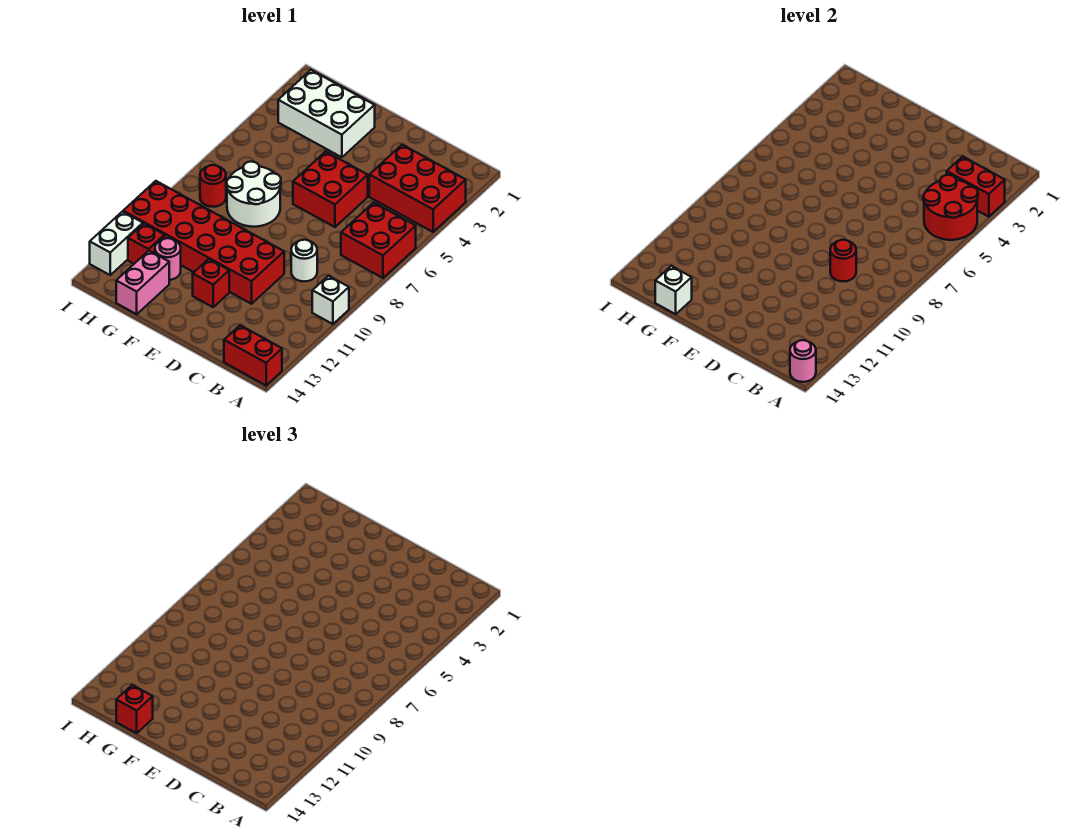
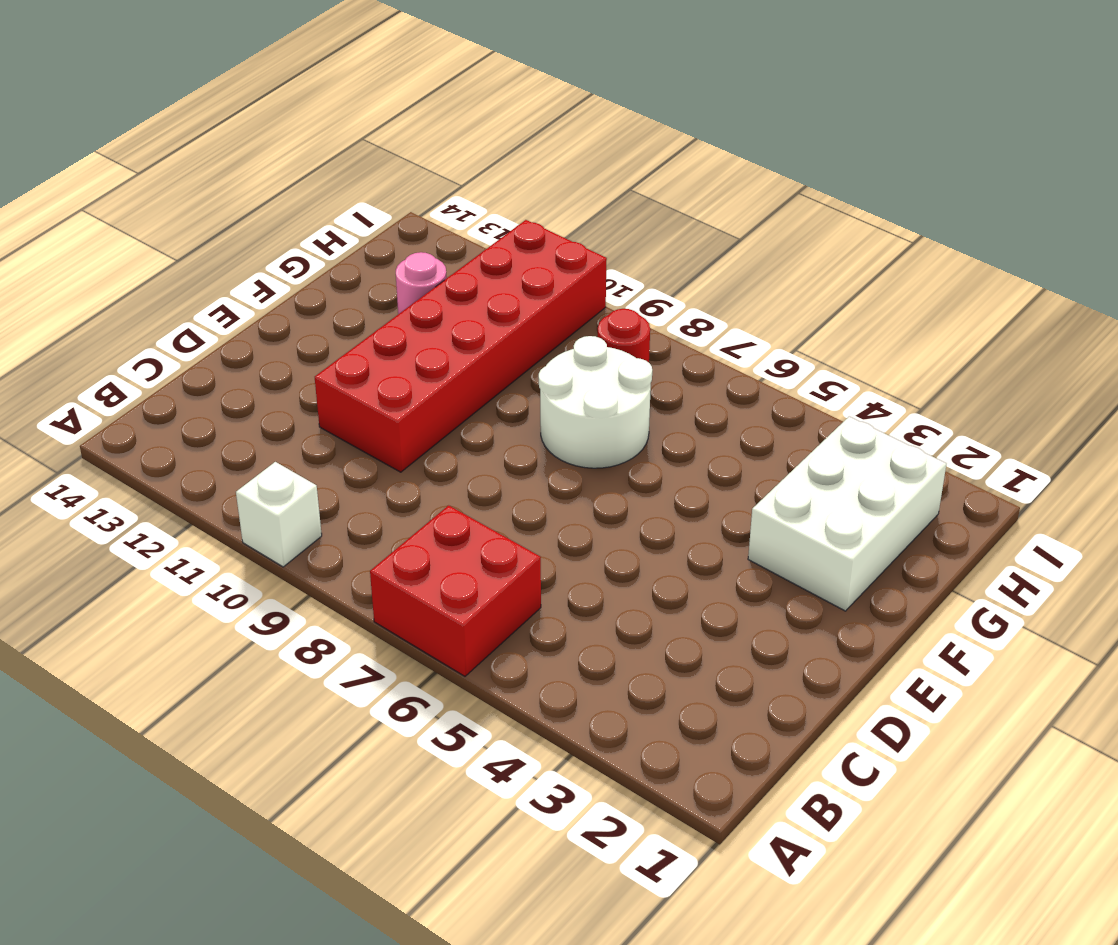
none -> red 2x3 brick [369,145,466,232]
none -> red 1x2 brick [224,325,282,385]
none -> white 1x1 round brick [291,240,317,281]

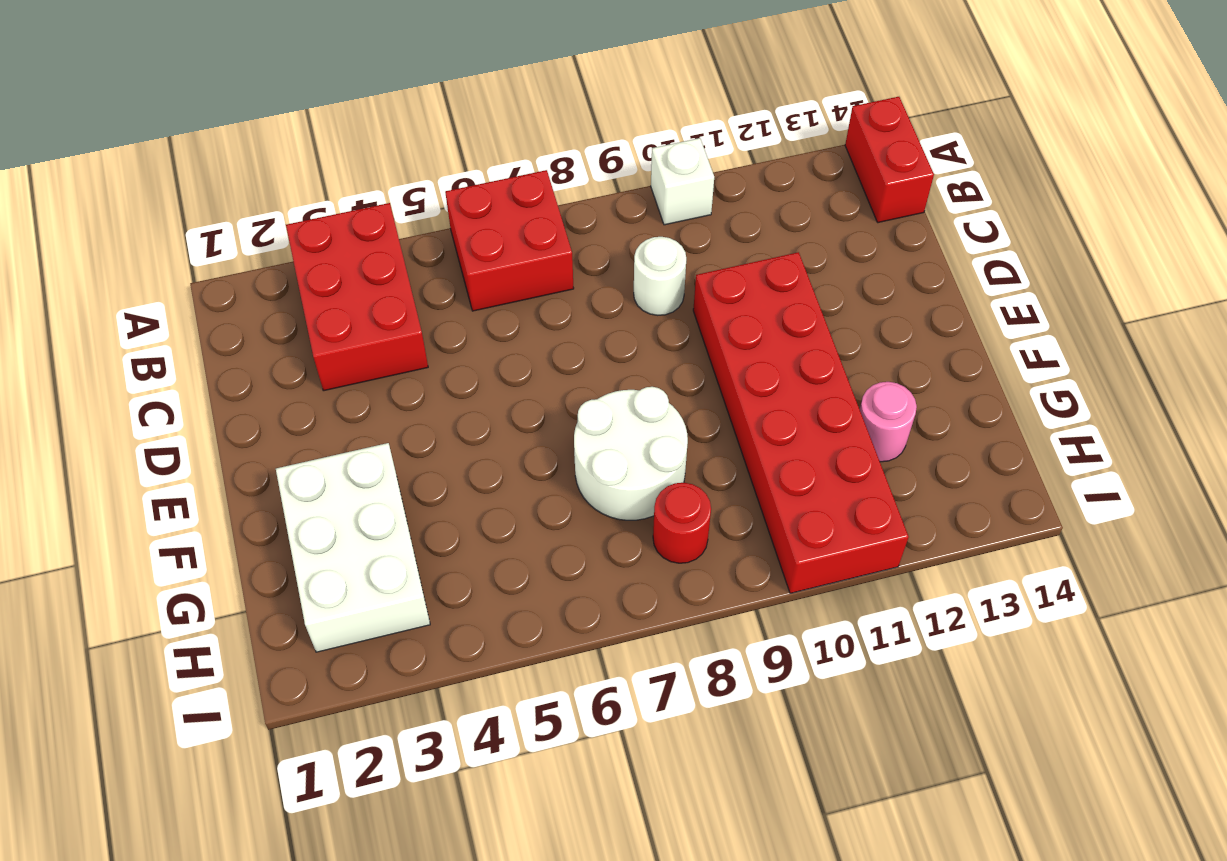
none -> red 2x2 brick [293,152,368,227]
none -> red 1x1 brick [193,259,229,307]
none -> pink 1x2 brick [116,251,169,314]

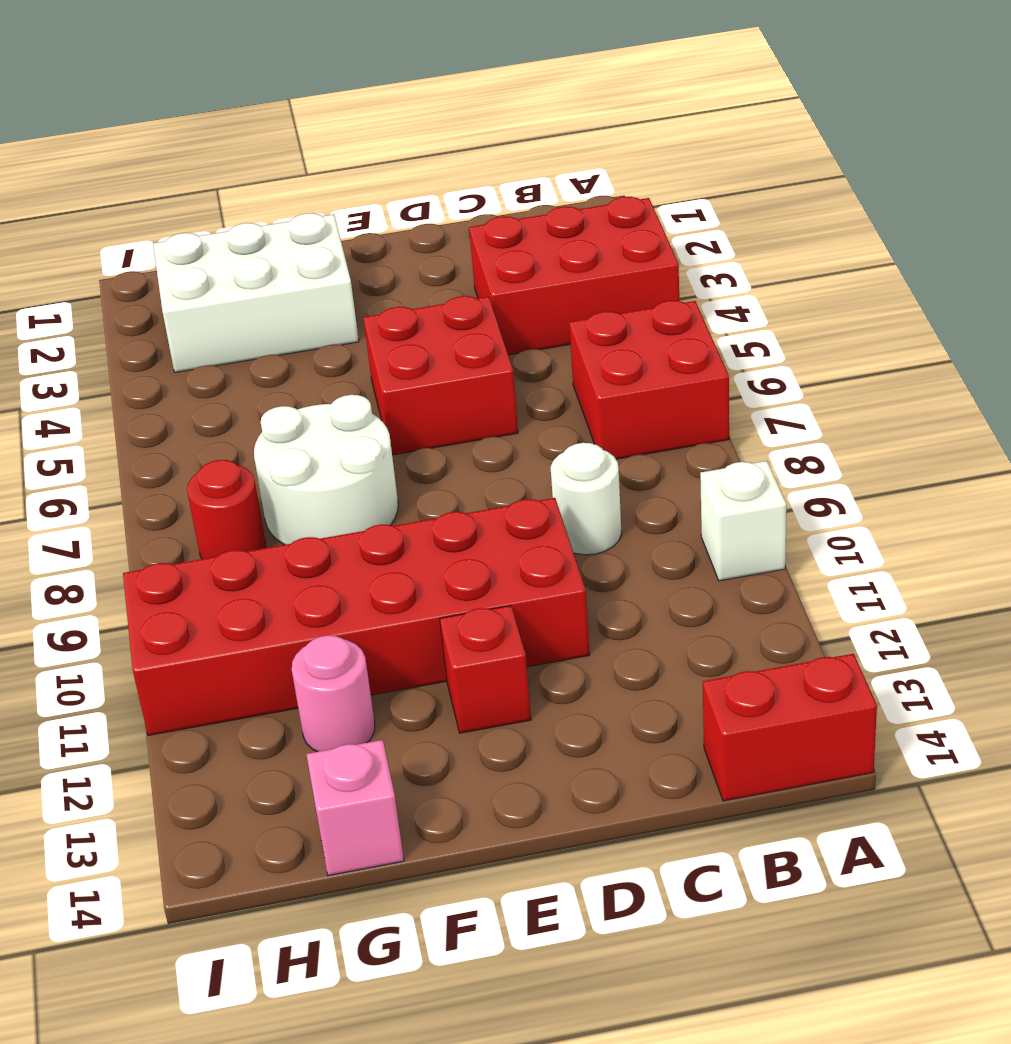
pink 1x1 brick [307,740,404,875] -> pink 1x2 brick [116,251,169,314]
none -> red 1x1 brick [128,224,164,264]
none -> white 1x2 brick [90,212,143,275]
none -> red 1x2 brick [947,156,1005,217]

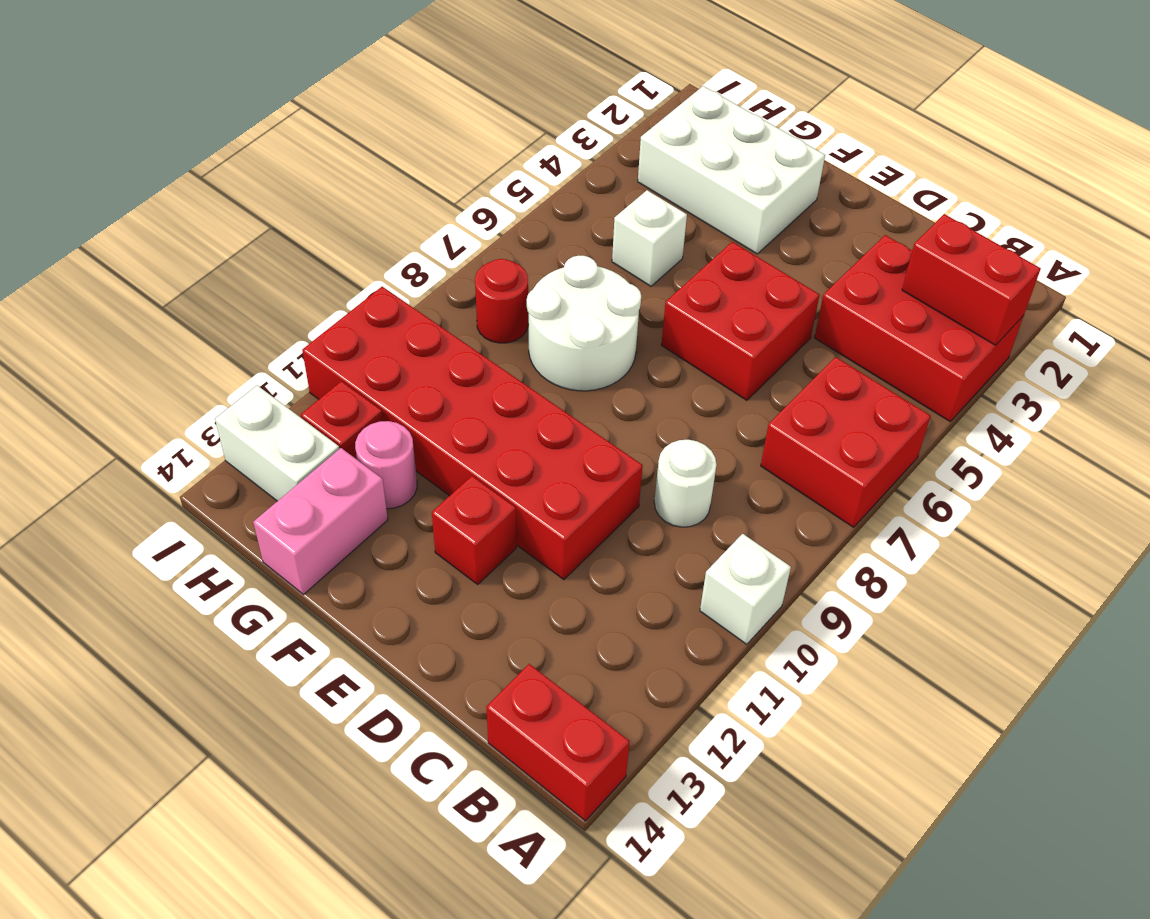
white 1x1 brick [612,190,687,286] -> white 1x1 brick moved to [655,266,692,314]
white 1x2 brick [215,385,339,501] -> white 1x2 brick turned to [90,212,143,275]
none -> red 2x2 round brick [923,175,978,240]
none -> pink 1x1 round brick [790,340,816,382]
none -> red 1x1 round brick [830,240,856,281]

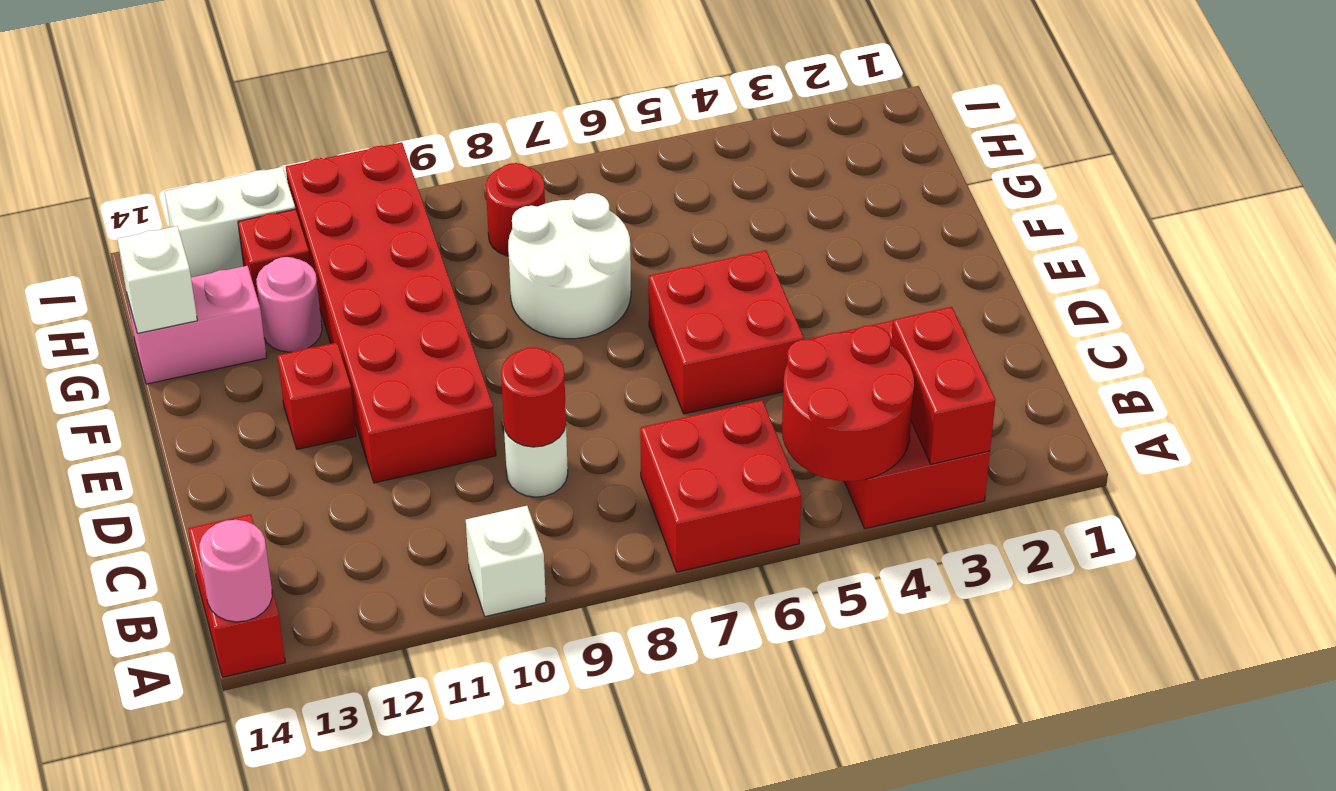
none -> white 2x3 brick [278,70,375,157]
none -> red 1x1 brick [116,685,153,733]

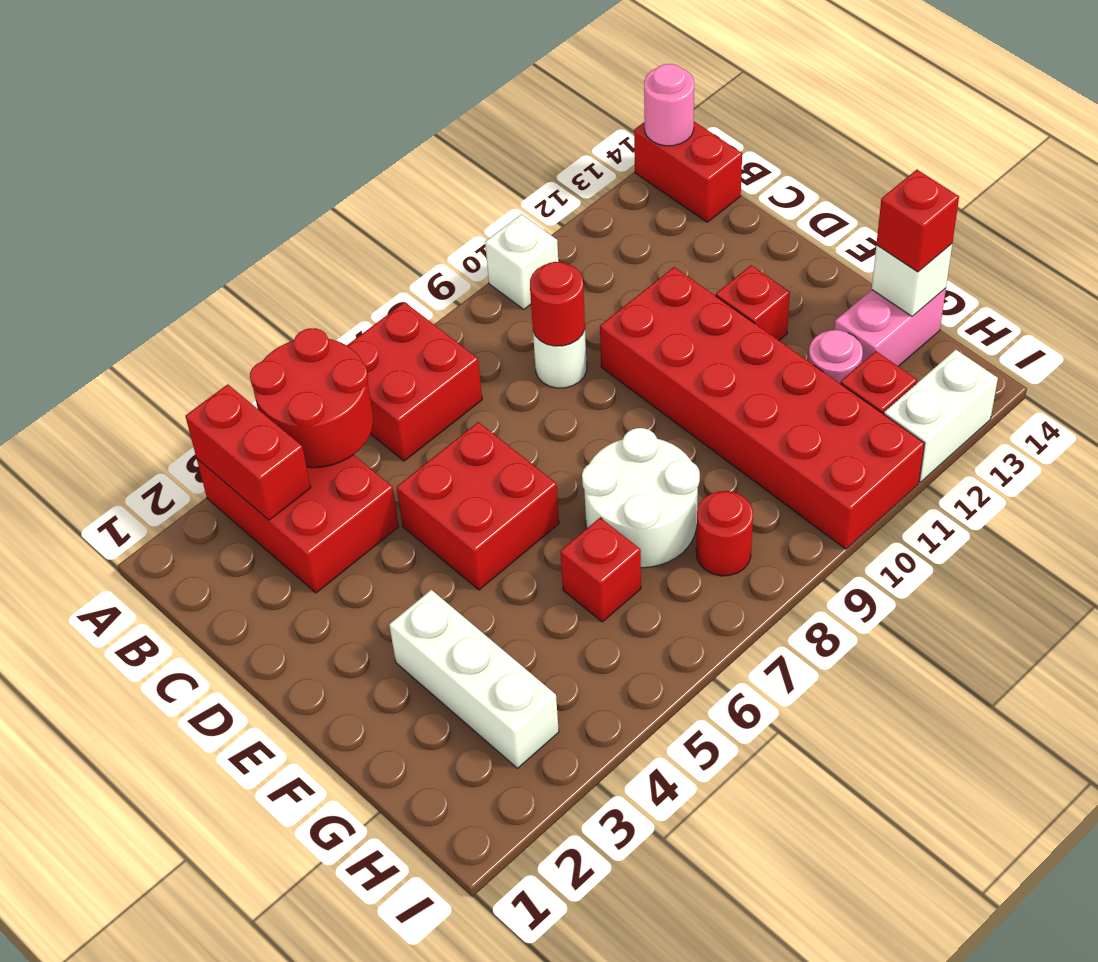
white 1x3 brick [389,590,559,768] -> white 2x3 brick [278,70,375,157]
red 1x1 brick [561,518,641,622] -> none

